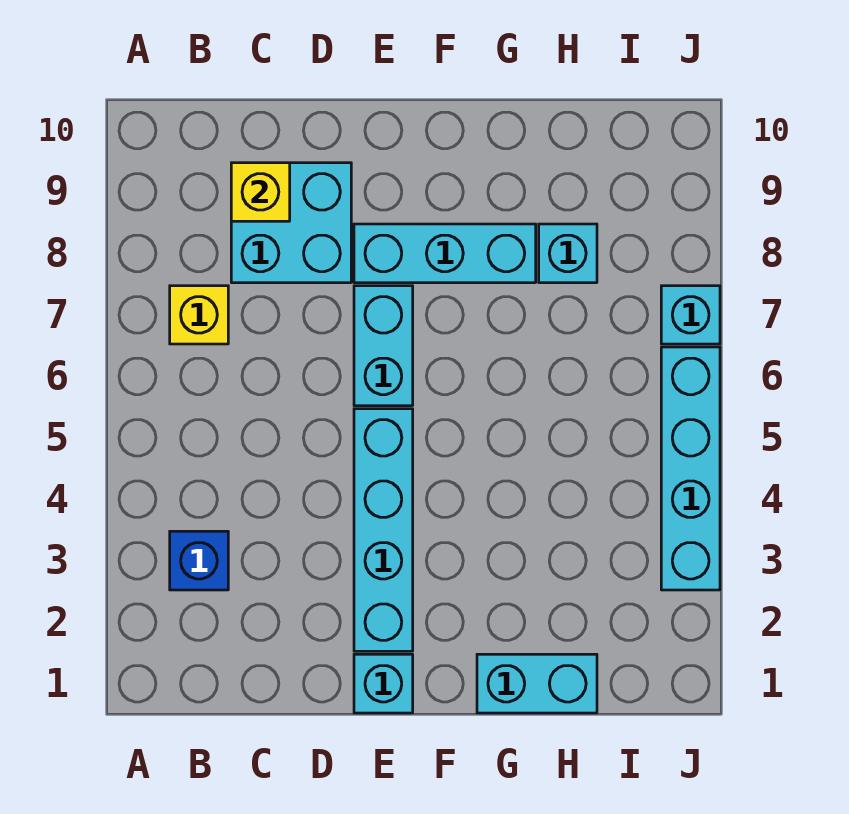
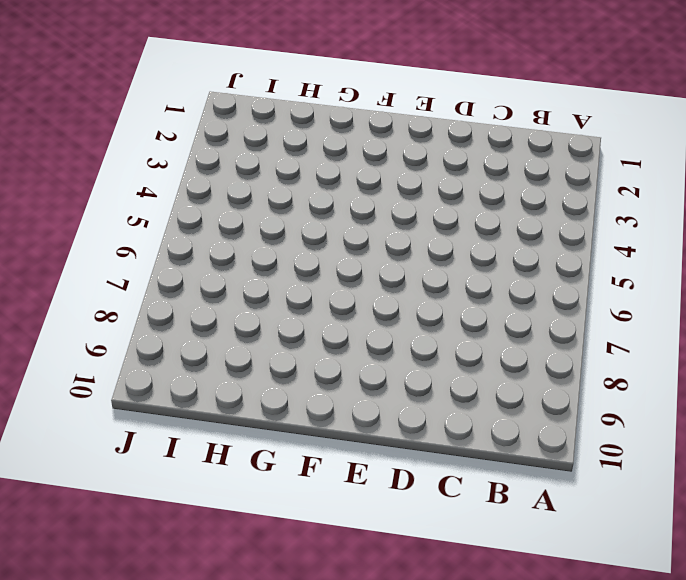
none -> blue 1x1 brick [170,531,228,590]
none -> yellow 1x1 brick [170,286,228,344]
none -> cyan 2x2 brick [231,163,351,283]

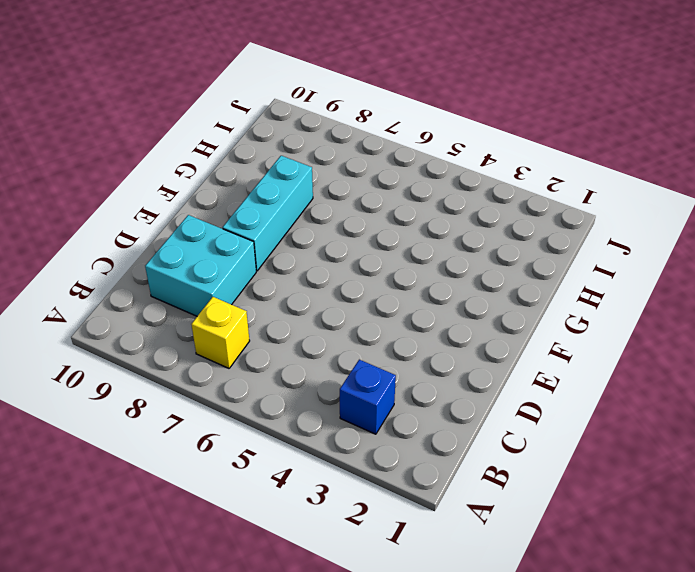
none -> cyan 1x1 brick [354,654,413,713]
none -> cyan 1x4 brick [354,409,413,651]
none -> cyan 1x2 brick [354,286,413,406]

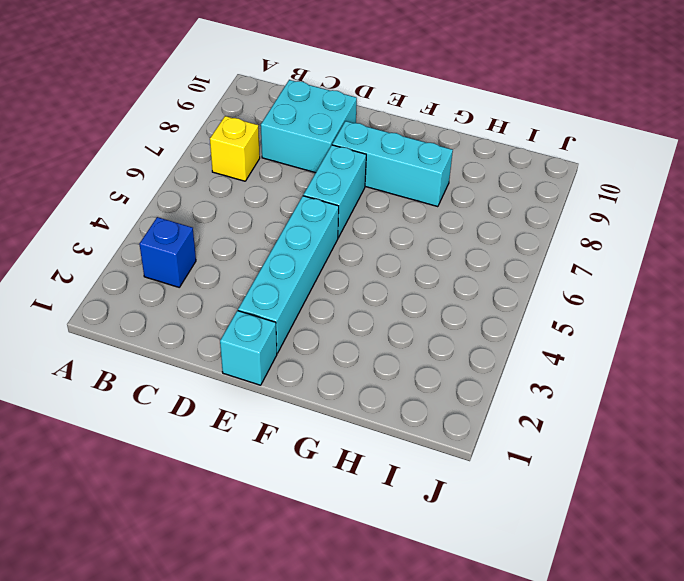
none -> cyan 1x2 brick [477,654,597,713]
none -> cyan 1x1 brick [539,224,597,283]
none -> cyan 1x4 brick [661,347,720,590]

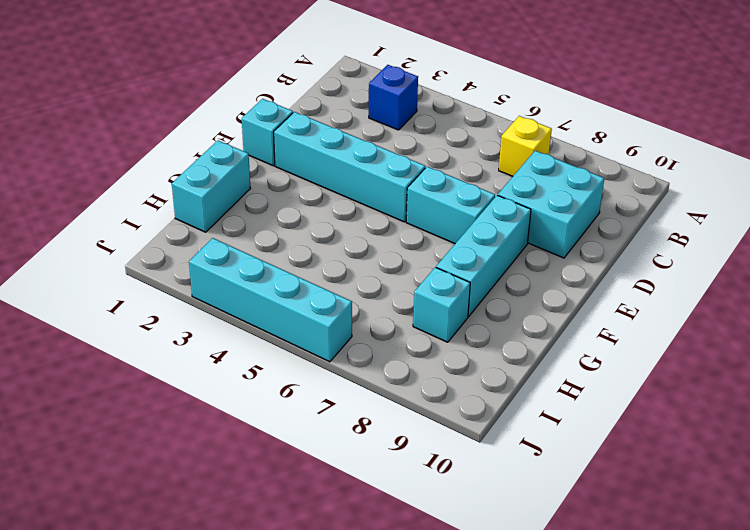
none -> cyan 1x1 brick [661,286,720,344]
none -> yellow 1x1 brick [231,163,290,221]

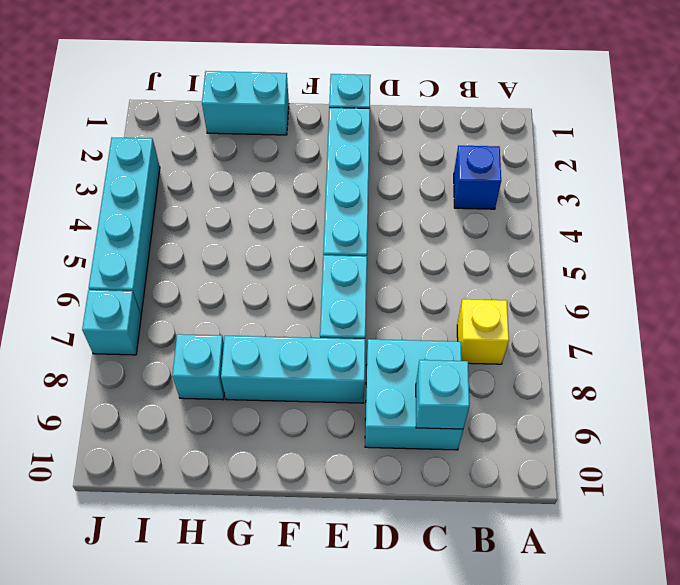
cyan 1x1 brick [416,360,469,429] -> yellow 1x1 brick [231,163,290,221]

